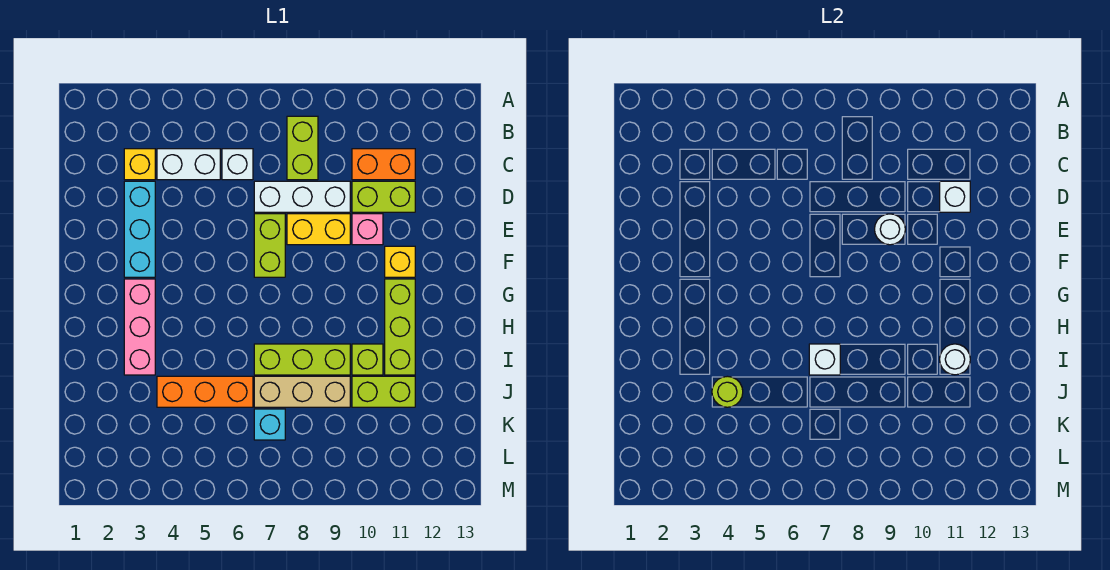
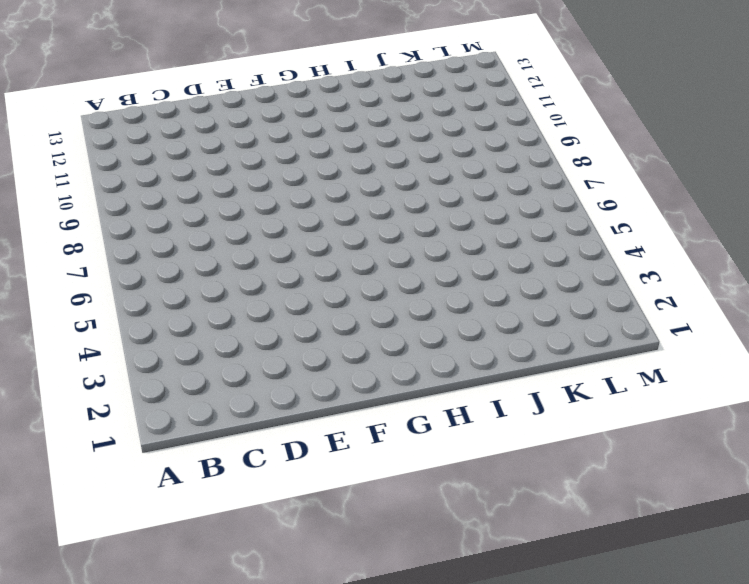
none -> lime 1x2 brick [287,116,318,180]
none -> yellow 1x1 brick [124,149,155,180]
none -> white 1x2 brick [157,149,220,180]

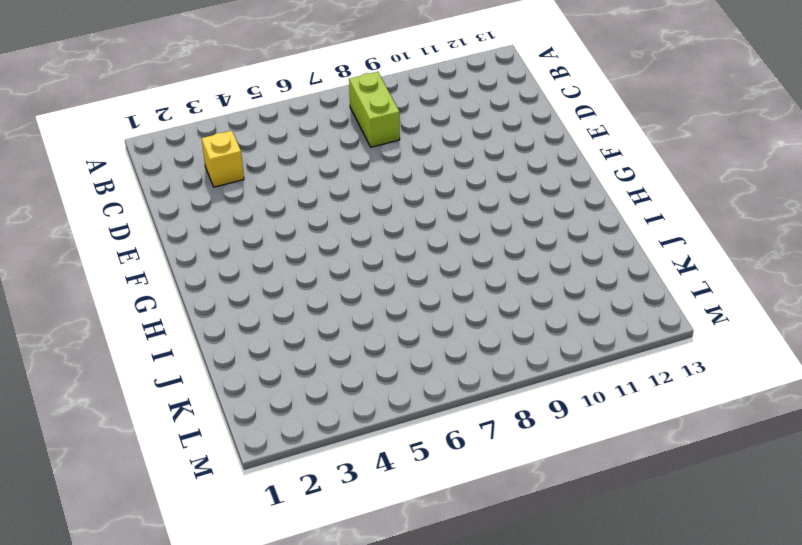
none -> white 1x2 brick [157,149,220,180]
none -> white 1x1 brick [222,149,253,180]
none -> orange 1x2 brick [352,149,415,180]

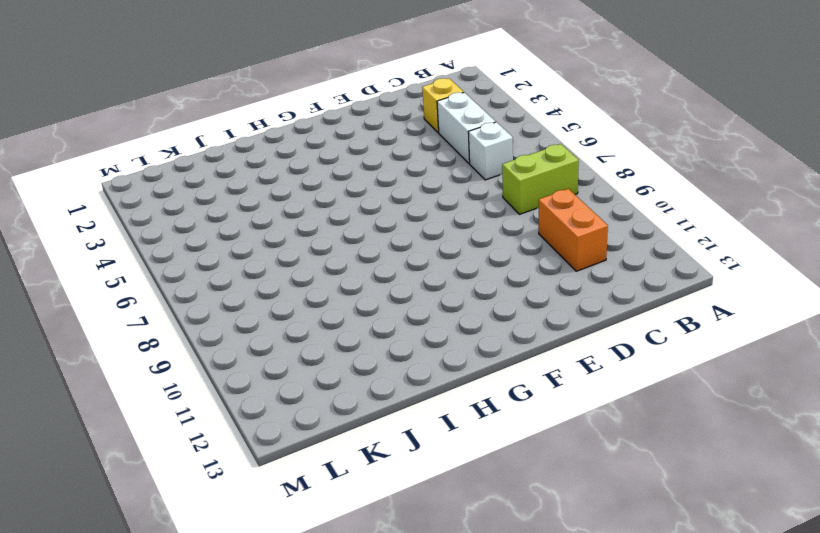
none -> cyan 1x3 brick [124,181,155,277]
none -> white 1x3 brick [254,181,350,212]
none -> lime 1x2 brick [352,181,415,212]

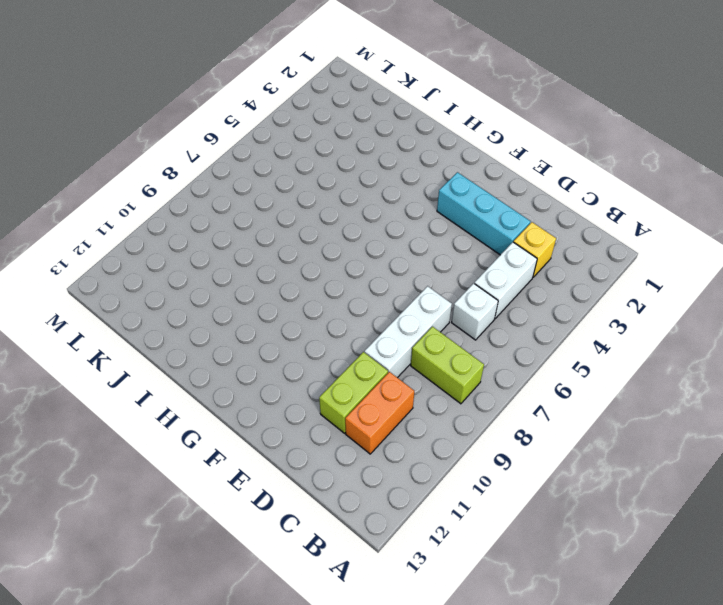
none -> lime 1x2 brick [254,214,285,277]
none -> yellow 1x2 brick [287,214,350,245]
none -> pink 1x1 brick [352,214,383,245]

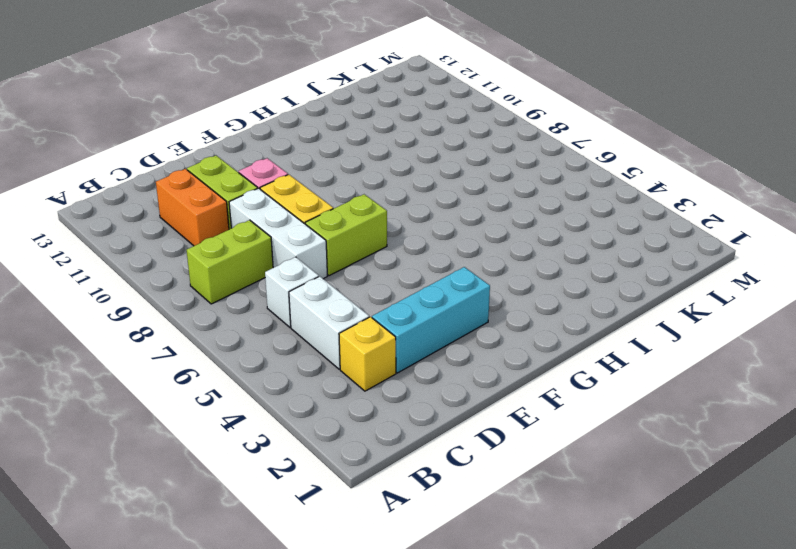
none -> yellow 1x1 brick [385,246,415,277]
none -> pink 1x3 brick [124,279,155,375]
none -> lime 1x3 brick [385,279,415,375]

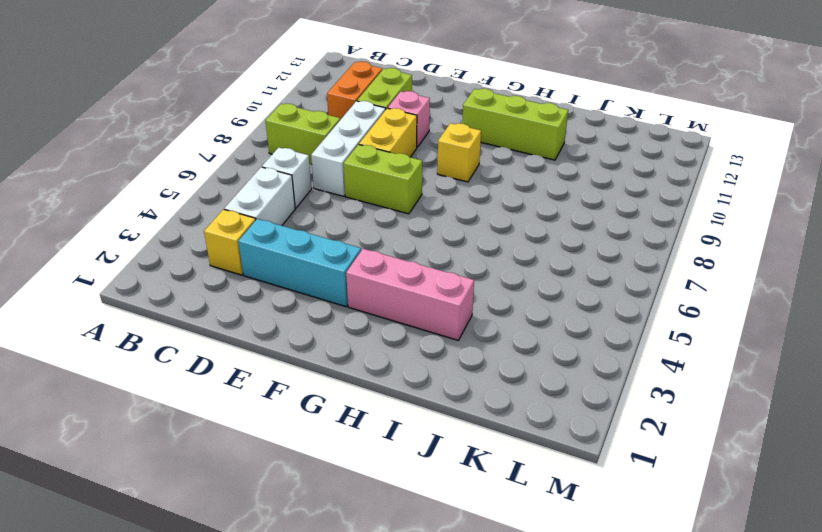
yellow 1x1 brick [437,123,481,182] -> yellow 1x1 brick moved to [385,246,415,277]
none -> lime 1x3 brick [254,344,350,375]
none -> lime 1x1 brick [352,344,383,375]
none -> orange 1x3 brick [157,376,253,407]

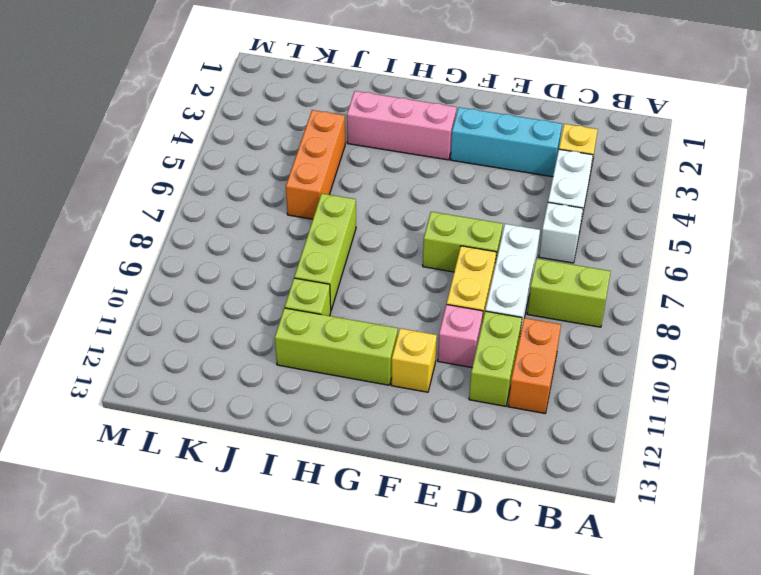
none -> tan 1x3 brick [254,376,350,407]
none -> lime 1x2 brick [352,376,415,407]
none -> cyan 1x1 brick [254,409,285,440]

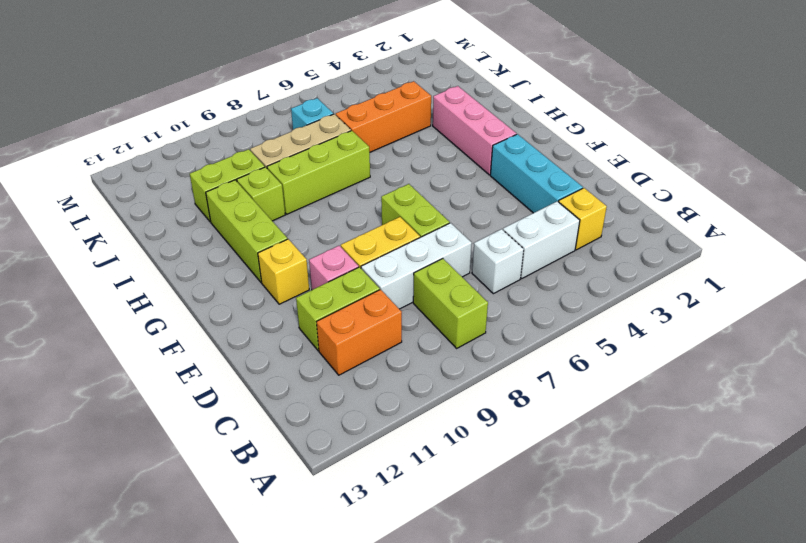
none -> white 1x1 brick [940,181,970,212]
none -> white 1x1 round brick [875,214,905,245]
none -> white 1x1 brick [809,344,840,375]

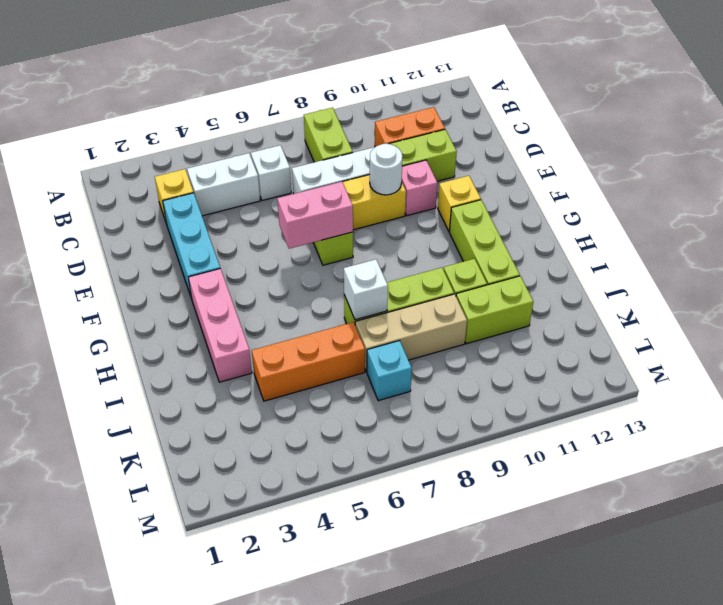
pink 1x2 brick [277,182,353,249] -> none
none -> white 1x1 brick [940,181,970,212]
none -> white 1x1 round brick [940,344,970,375]
none -> lime 1x1 round brick [712,376,743,407]

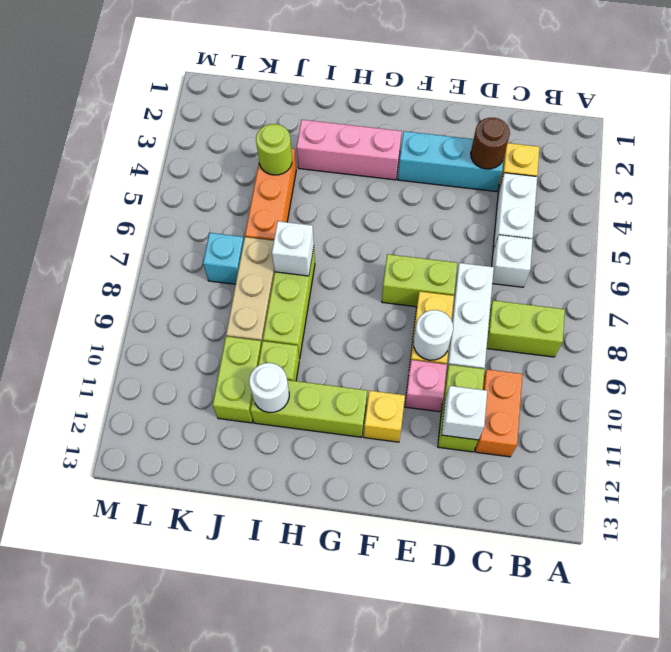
brown 1x1 round brick [471,118,510,169] -> none

